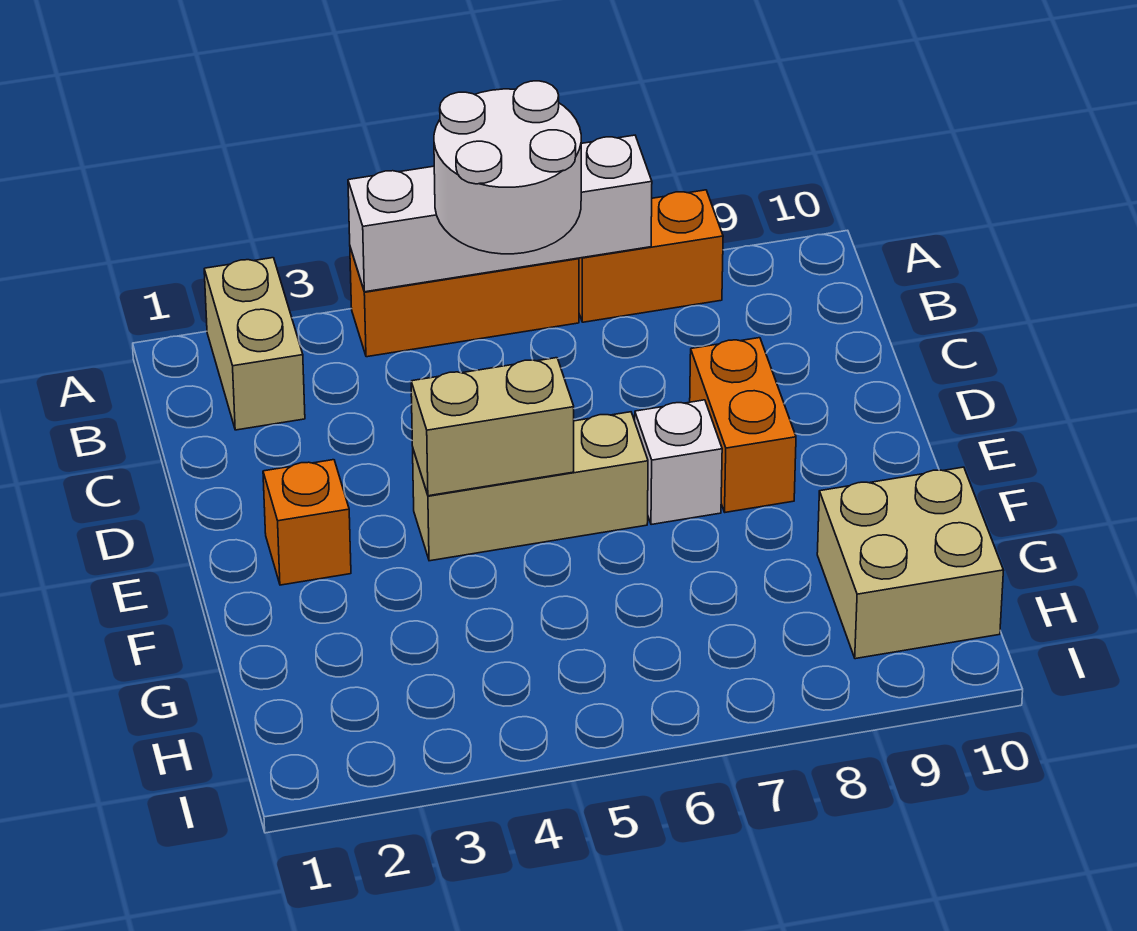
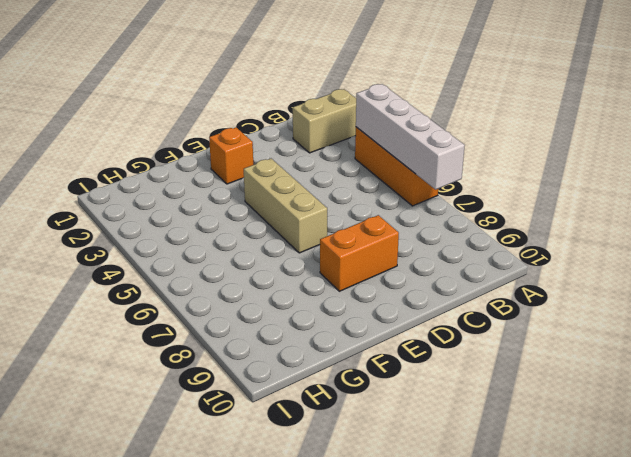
none -> orange 1x2 brick [579,190,723,322]
none -> white 1x1 brick [635,400,722,525]

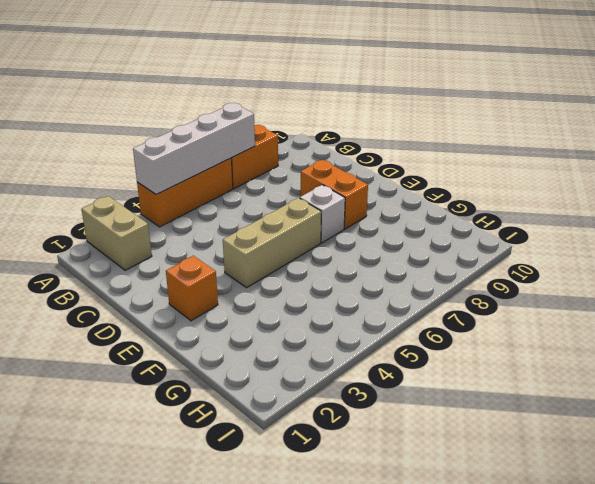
none -> tan 2x2 brick [817,467,1004,659]
none -> tan 1x2 brick [411,358,574,496]

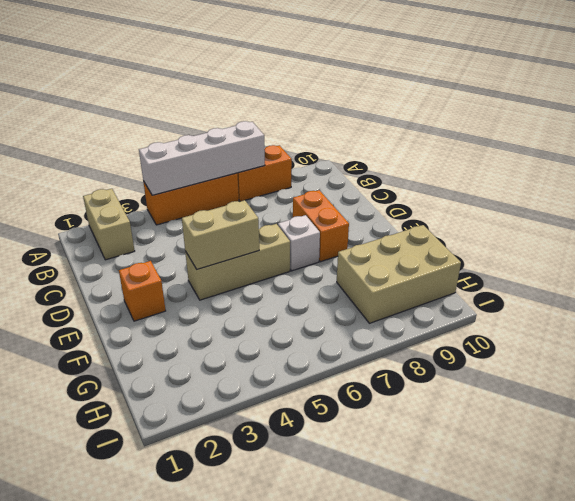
tan 2x3 brick [337,225,461,323] -> tan 2x2 brick [817,467,1004,659]
none -> white 2x2 round brick [434,81,581,254]

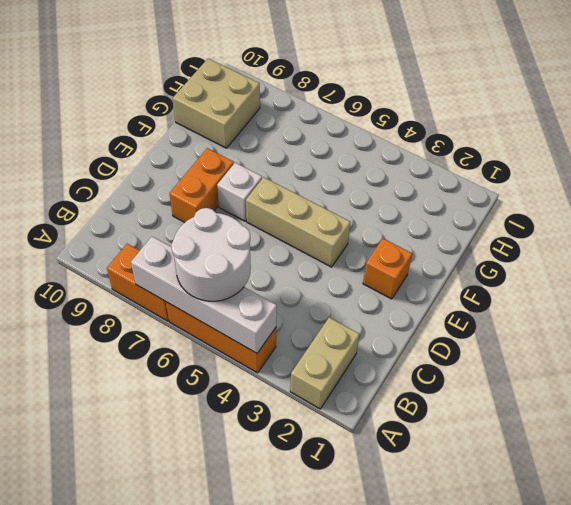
none -> tan 1x2 brick [411,358,574,496]

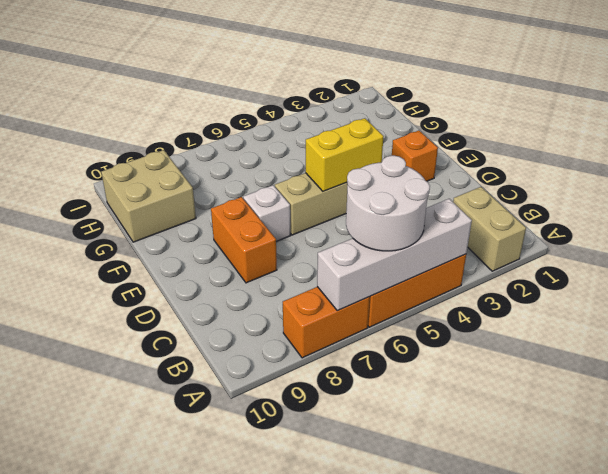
yellow 1x2 brick [305,118,384,191] -> tan 1x2 brick [411,358,574,496]

